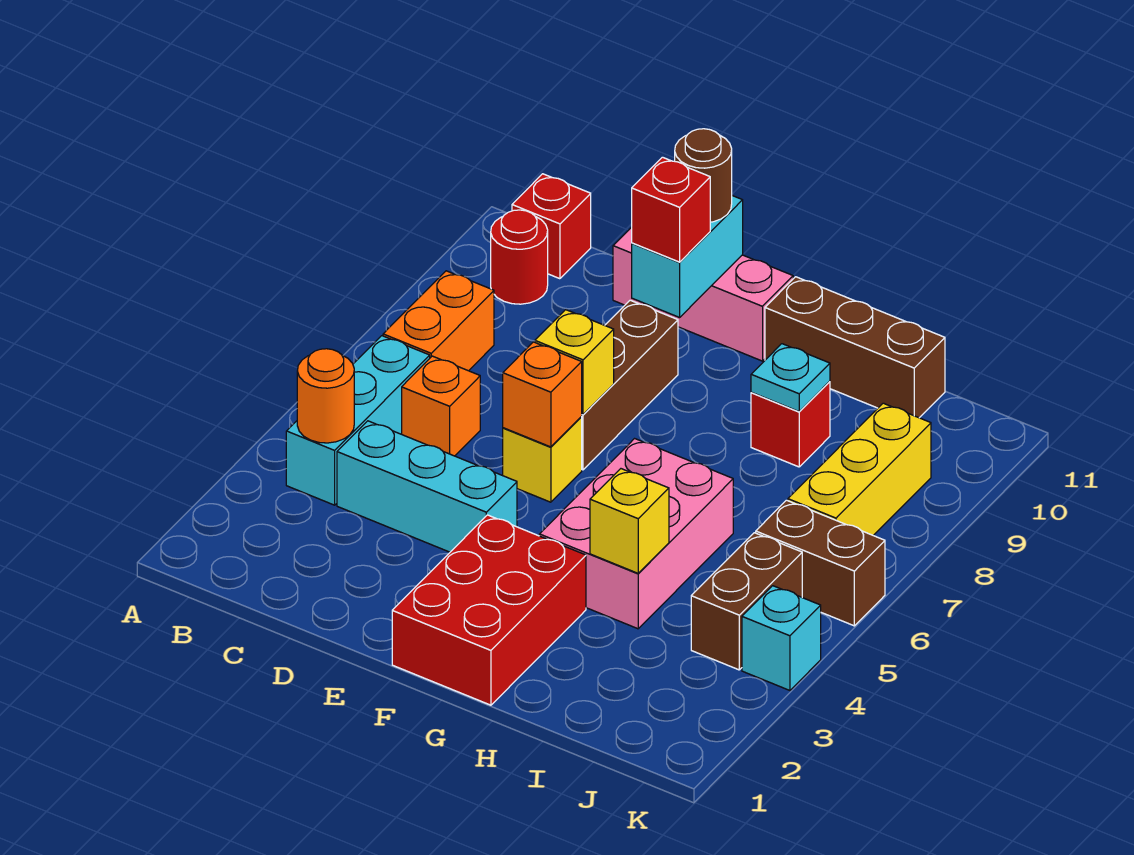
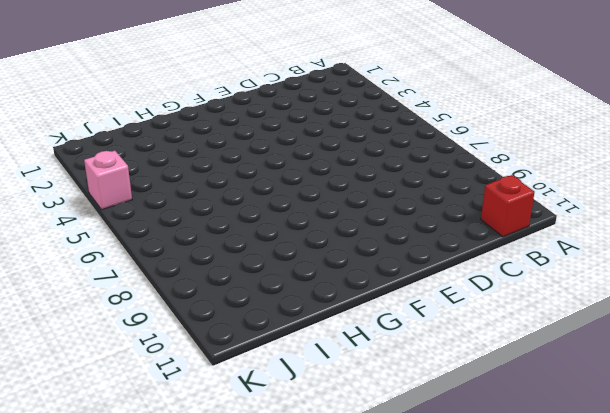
pink 1x1 brick [84,151,132,210] -> cyan 1x1 brick [742,586,821,690]
none -> cyan 1x3 brick [286,336,430,505]
none -> orange 1x2 brick [383,271,494,371]
none -> red 1x1 round brick [491,210,548,304]

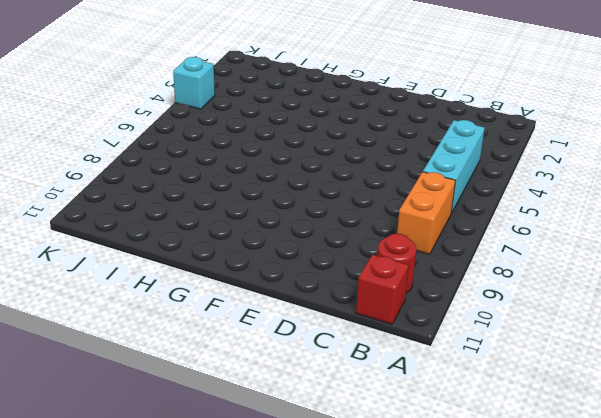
none -> cyan 1x3 brick [337,421,517,552]
none -> orange 1x1 brick [402,356,480,456]
none -> pink 1x3 brick [613,227,793,361]

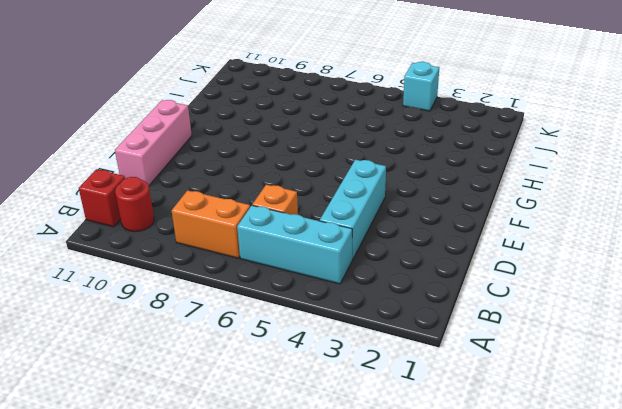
none -> yellow 1x1 brick [503,417,582,502]
none -> brown 1x3 brick [581,300,678,470]
none -> red 2x3 brick [392,515,586,705]

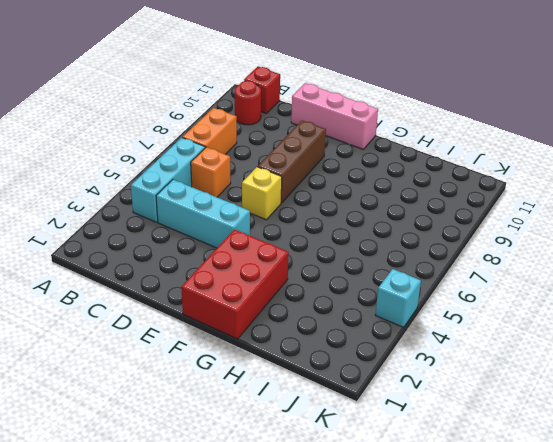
none -> pink 2x3 brick [539,439,733,629]
none -> brown 1x3 brick [765,277,945,418]
none -> red 1x1 brick [751,381,830,467]

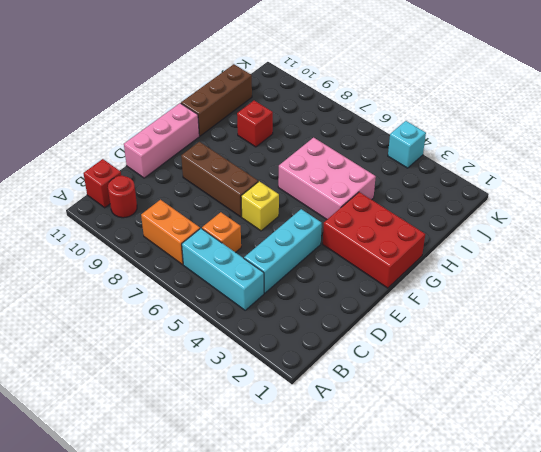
none -> brown 1x2 brick [691,533,802,670]
none -> brown 1x2 brick [756,500,885,626]
none -> yellow 1x3 brick [788,403,931,535]

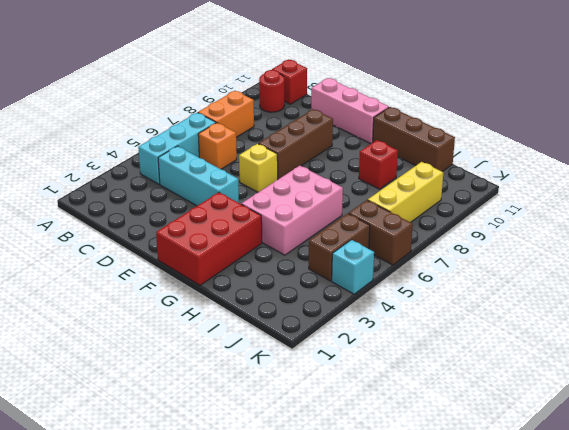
none -> orange 1x1 round brick [297,349,354,443]
none -> orange 1x1 brick [503,342,582,447]
none -> yellow 1x1 brick [535,310,614,414]

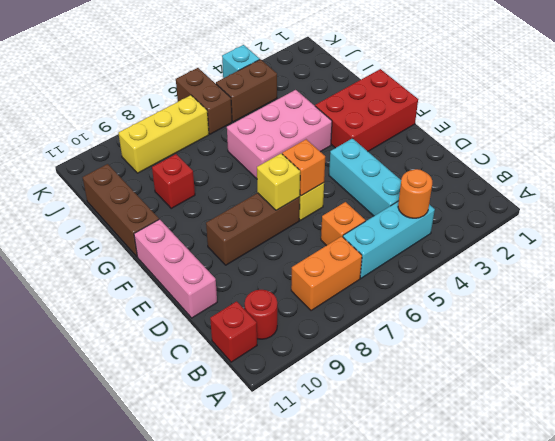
none -> cyan 1x2 brick [632,196,743,317]
none -> yellow 1x1 brick [590,469,669,573]
none -> cyan 1x1 plate [751,344,830,412]

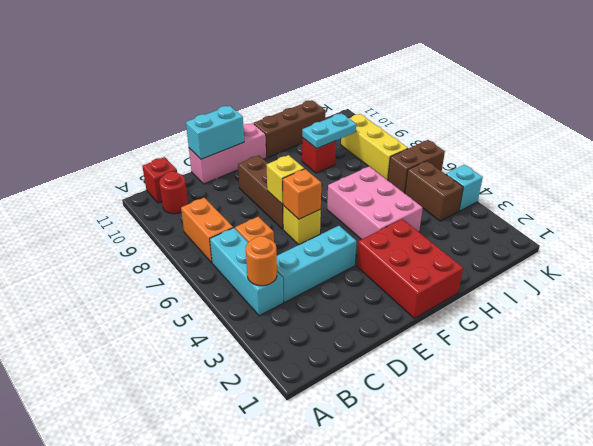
cyan 1x2 brick [186,106,244,159] -> cyan 1x2 brick turned to [632,196,743,317]
cyan 1x2 plate [302,113,356,149] -> cyan 1x1 plate [751,344,830,412]
none -> yellow 1x1 brick [590,469,669,573]
none -> red 1x1 brick [632,157,710,262]
none -> brown 1x1 round brick [675,129,732,222]

